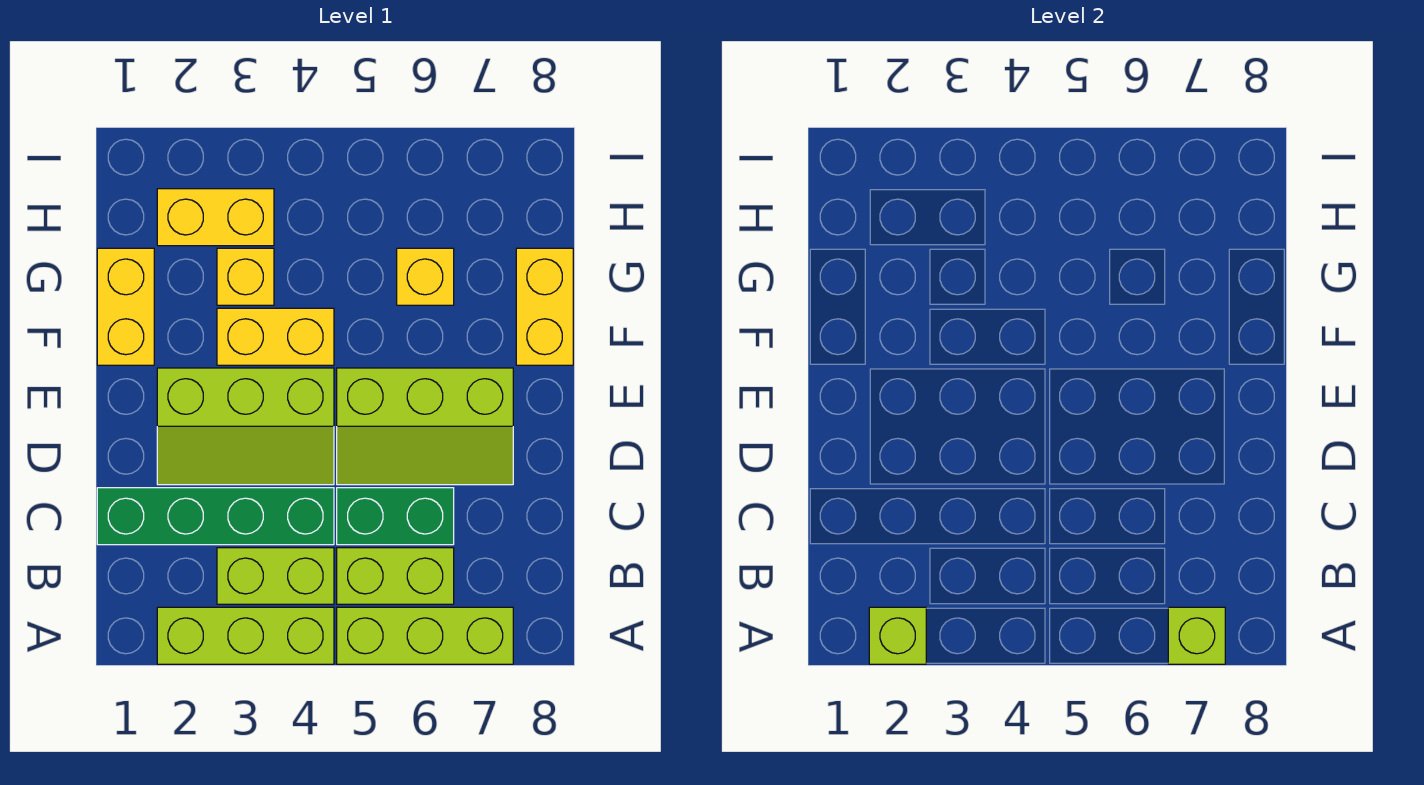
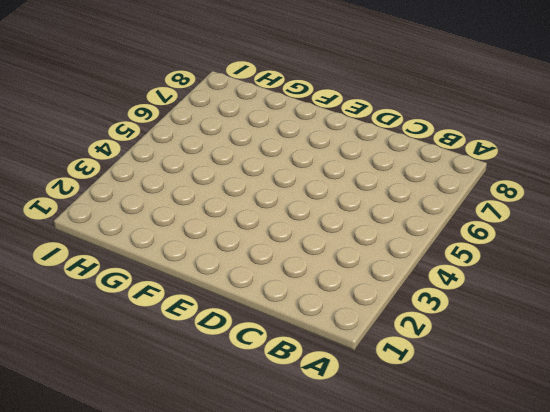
none -> lime 1x3 brick [157,607,334,664]
none -> lime 1x3 brick [337,607,513,664]
none -> lime 1x2 brick [217,548,334,604]

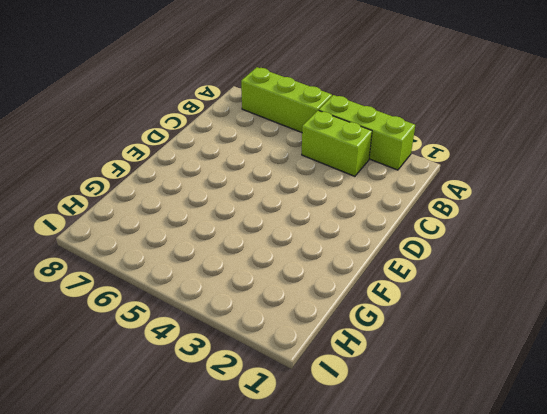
none -> lime 1x2 brick [337,548,454,604]
none -> green 1x4 brick [97,488,334,545]
none -> green 1x2 brick [337,488,454,545]

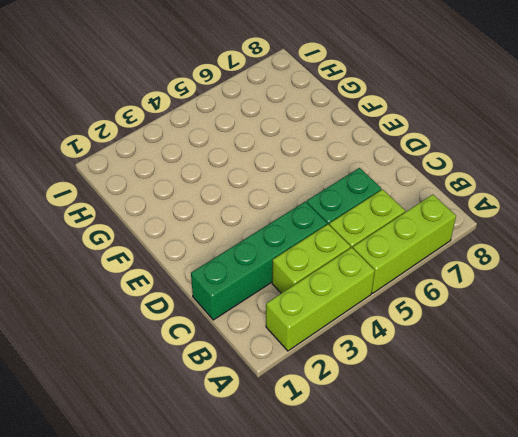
none -> lime 2x3 slope [157,368,334,485]
none -> lime 2x3 slope [337,368,513,485]
none -> yellow 1x2 brick [97,248,154,365]

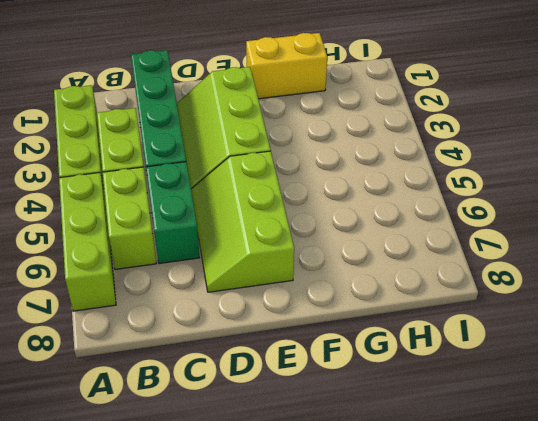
none -> yellow 1x2 brick [217,308,334,365]
none -> yellow 1x2 brick [516,248,573,365]
none -> yellow 1x1 brick [217,248,274,305]

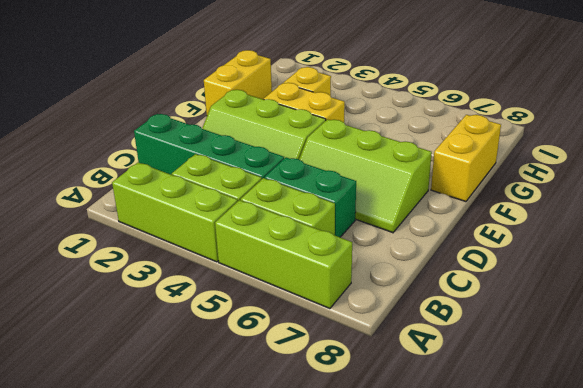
none -> yellow 1x1 brick [397,248,454,305]
none -> yellow 1x2 brick [157,189,274,246]
none -> lime 1x1 brick [869,607,926,664]

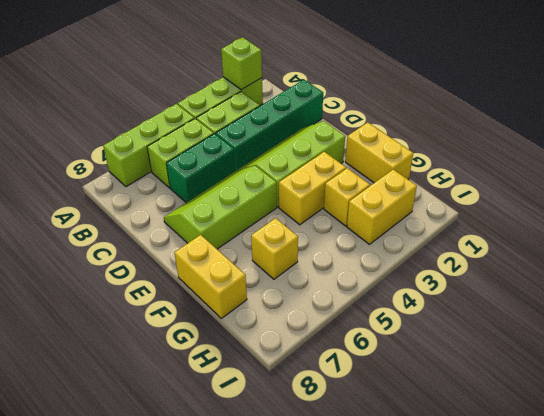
none -> lime 1x1 brick [1168,607,1225,664]

